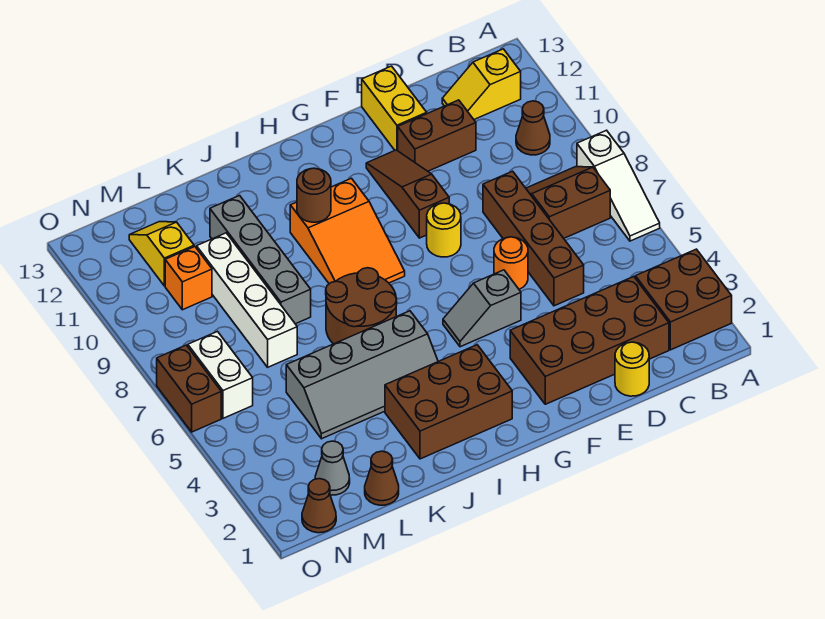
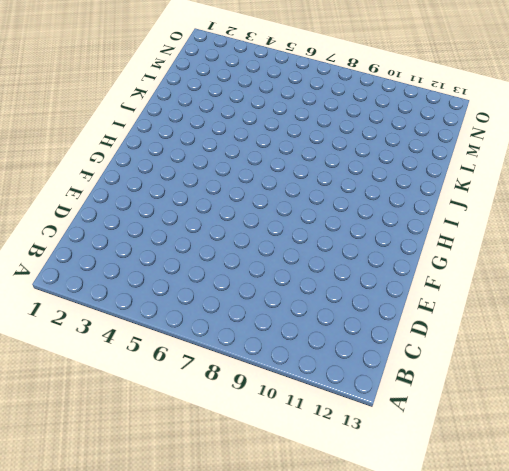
none -> brown 2x2 brick [635,249,732,350]
none -> white 1x3 slope [577,130,660,241]
none -> brown 2x2 slope [526,167,610,238]

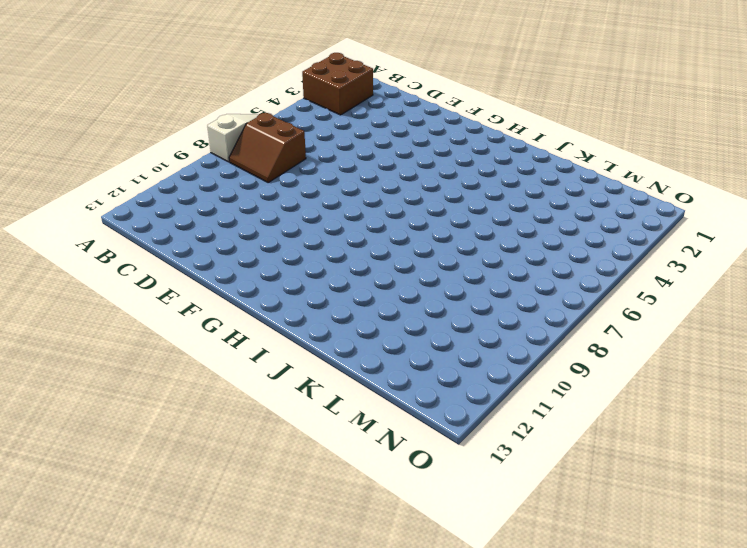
none -> brown 1x1 cone [516,101,550,155]
none -> yellow 1x2 slope [442,49,521,119]
none -> brown 2x4 brick [510,277,669,404]

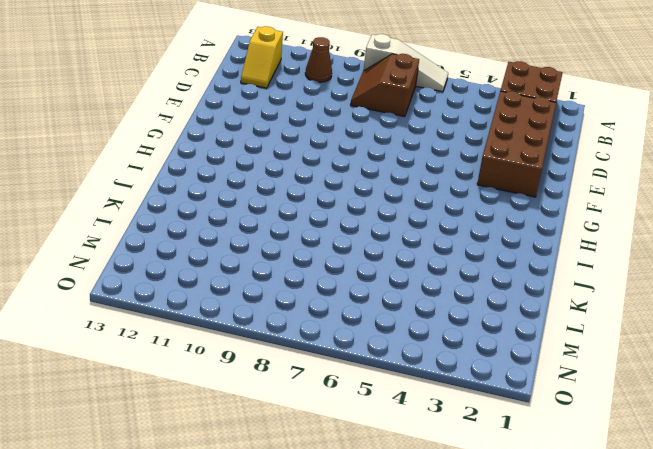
none -> yellow 1x1 round brick [615,342,649,396]
none -> brown 1x4 brick [483,171,584,306]
none -> brown 1x2 brick [398,100,476,171]

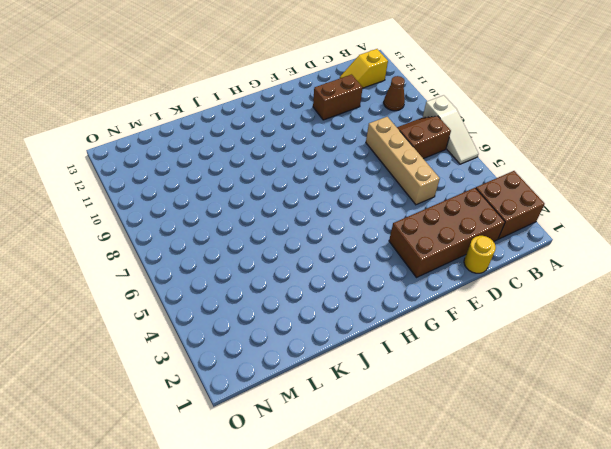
tan 1x4 brick [366,117,440,205] -> brown 1x4 brick [483,171,584,306]
none -> orange 1x1 round brick [494,237,528,289]
none -> yellow 1x2 brick [362,66,427,151]
none -> grey 1x2 slope [443,270,521,347]

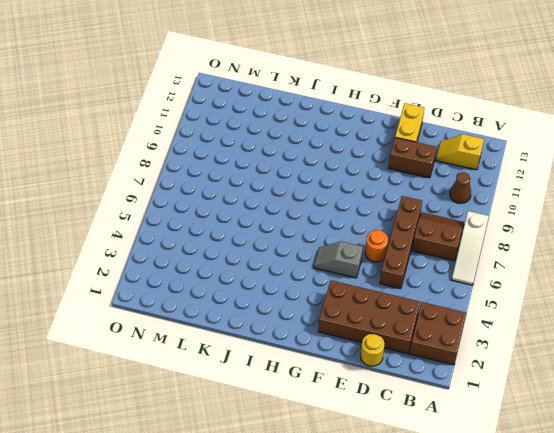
none -> yellow 1x1 round brick [427,203,461,257]
none -> brown 1x3 slope [366,150,449,238]
none -> brown 2x3 brick [385,345,512,459]

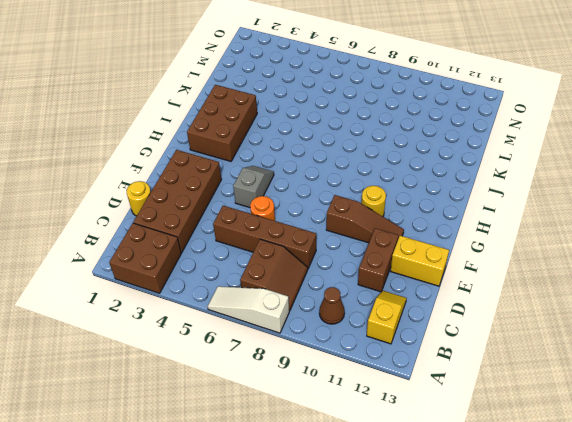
yellow 1x1 round brick [361,186,386,216] -> yellow 1x1 round brick moved to [427,203,461,257]
none -> orange 2x3 slope [290,178,405,284]
none -> grey 2x4 slope [286,311,438,439]
none -> brown 2x2 round brick [326,268,397,344]

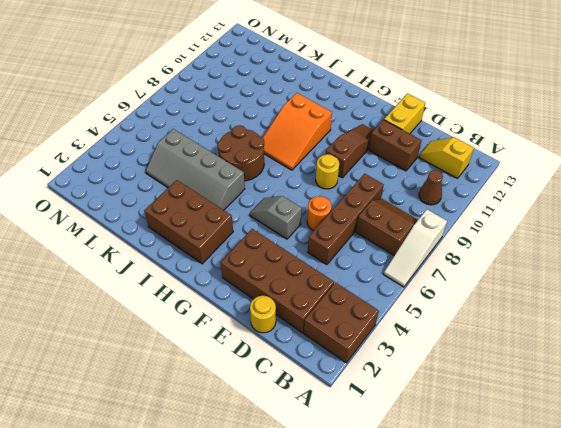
none -> grey 1x4 brick [210,196,311,324]
none -> brown 1x1 cone [365,451,399,505]
none -> white 1x4 brick [197,233,297,367]

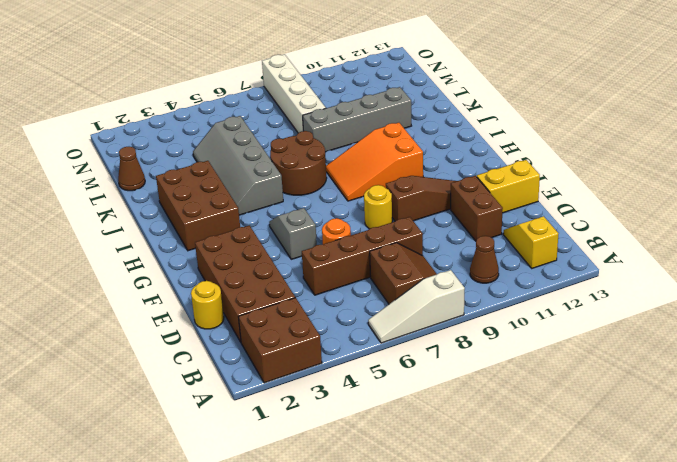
white 1x4 brick [262,54,326,133] -> white 1x4 brick turned to [197,233,297,367]
none -> grey 1x1 cone [315,441,350,495]
none -> orange 1x1 brick [165,247,212,310]
none -> yellow 1x2 slope [129,222,194,286]

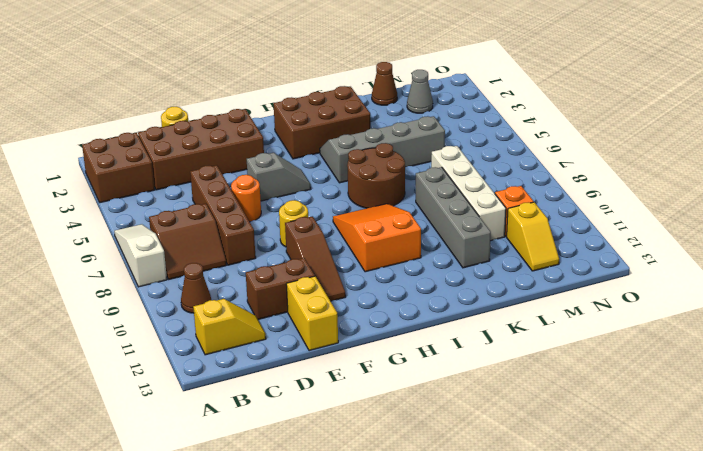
none -> brown 1x1 cone [302,479,336,533]
none -> white 1x2 brick [188,332,253,418]
none -> brown 1x2 brick [157,345,221,432]

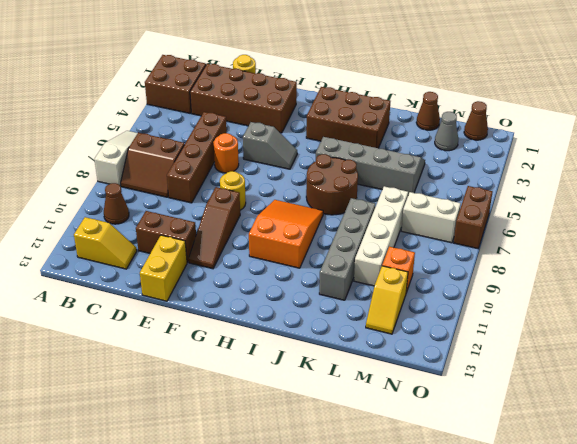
white 1x2 brick [401,192,461,243] -> white 1x2 brick turned to [188,332,253,418]
none -> brown 1x1 round brick [297,168,331,222]

